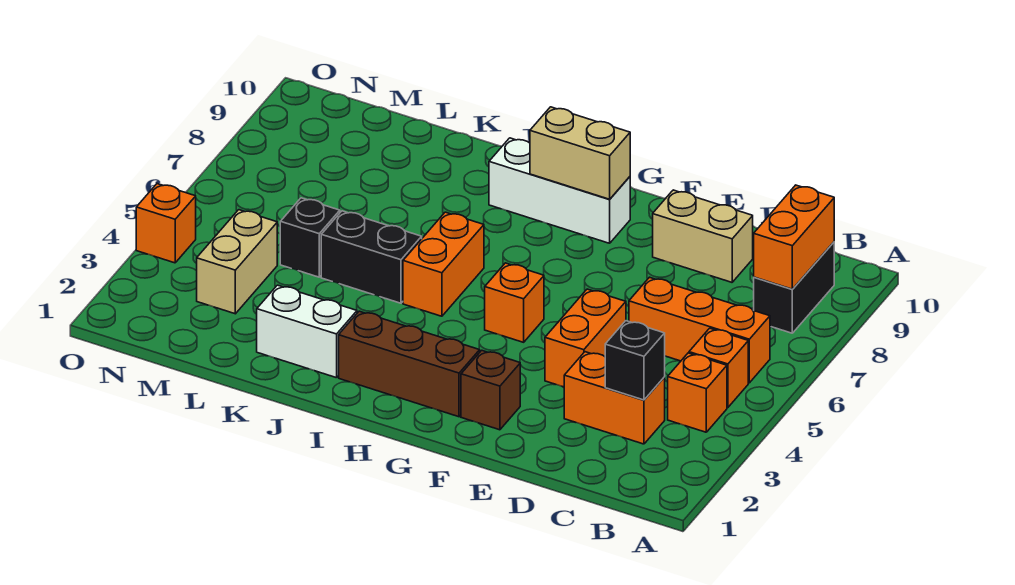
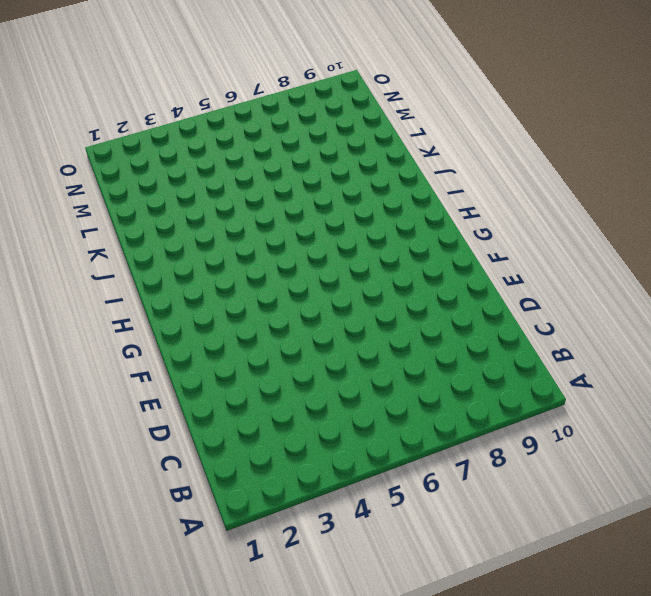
none -> orange 1x1 brick [668,353,727,432]
none -> orange 1x1 brick [689,328,748,408]
none -> orange 1x3 brick [629,277,770,383]

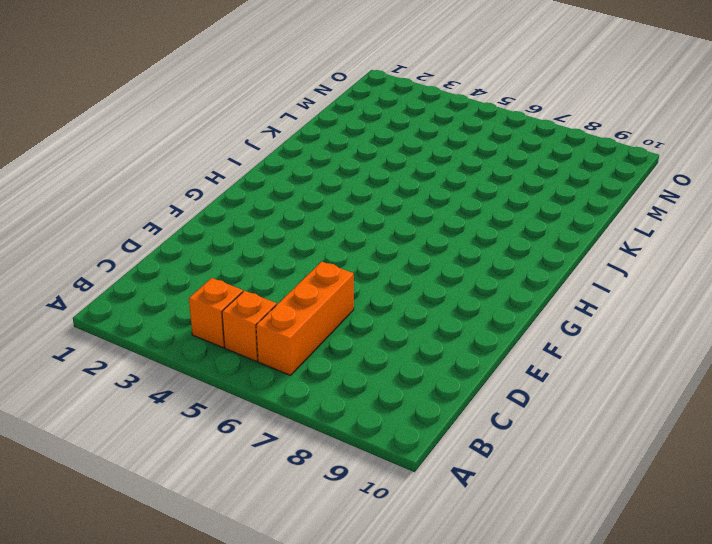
none -> black 1x2 brick [754,242,834,333]
none -> orange 1x2 brick [564,352,665,444]
none -> tan 1x2 brick [653,190,753,282]

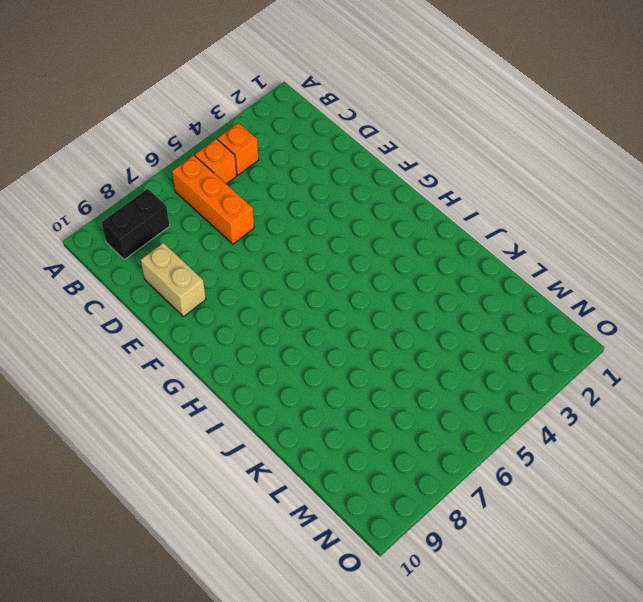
none -> orange 1x2 brick [564,352,665,444]
none -> orange 1x2 brick [545,289,626,387]
none -> brown 1x1 brick [461,350,520,430]

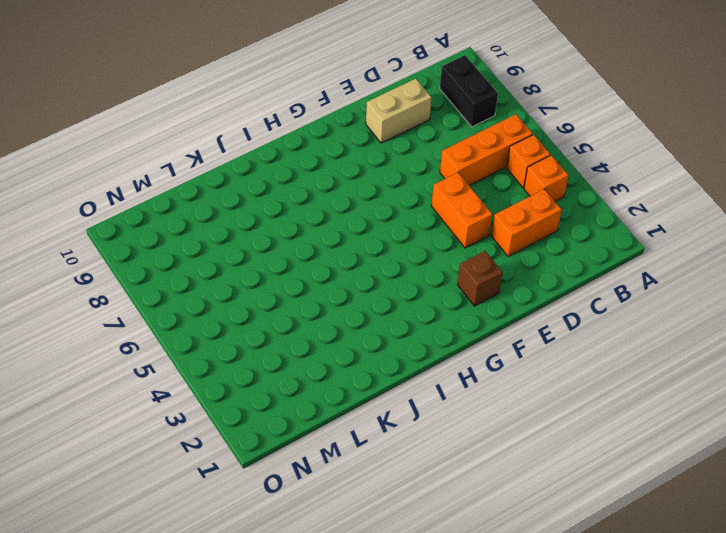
none -> brown 1x3 brick [339,311,480,417]
none -> orange 1x1 brick [485,263,544,342]
none -> white 1x3 brick [489,138,630,243]

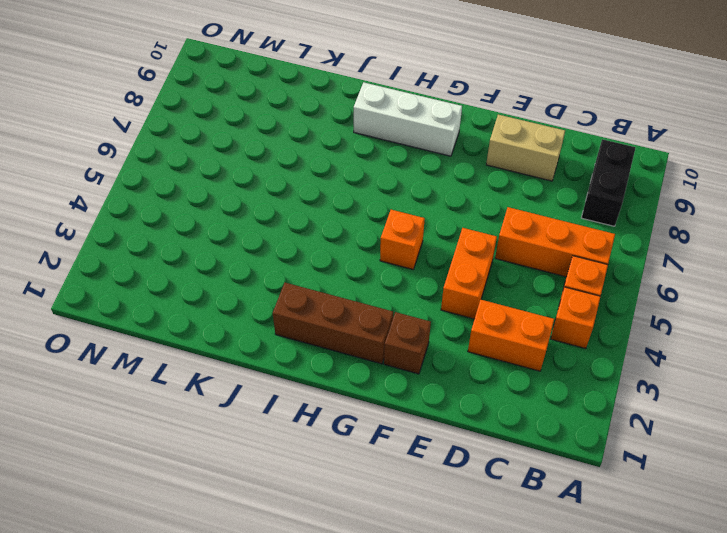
none -> orange 1x2 brick [403,212,484,316]
none -> white 1x2 brick [257,285,357,378]
none -> black 1x2 brick [321,211,422,303]

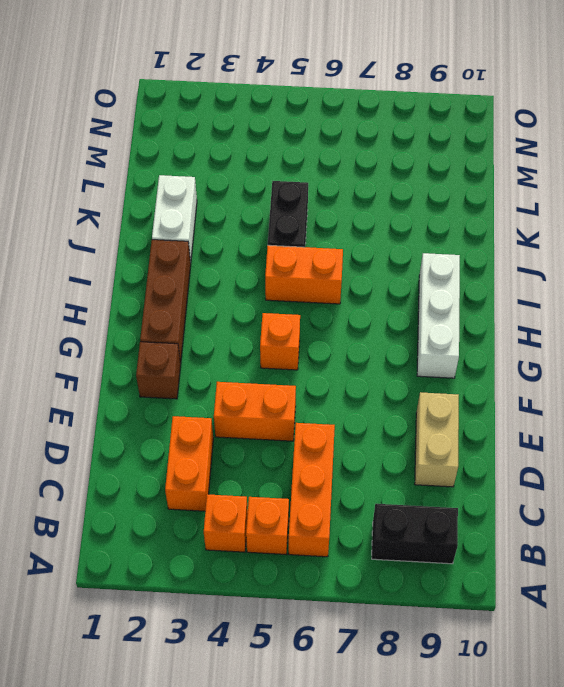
none -> black 1x1 brick [280,198,340,277]
none -> tan 1x2 brick [197,210,277,314]
none -> orange 1x1 brick [136,184,196,263]

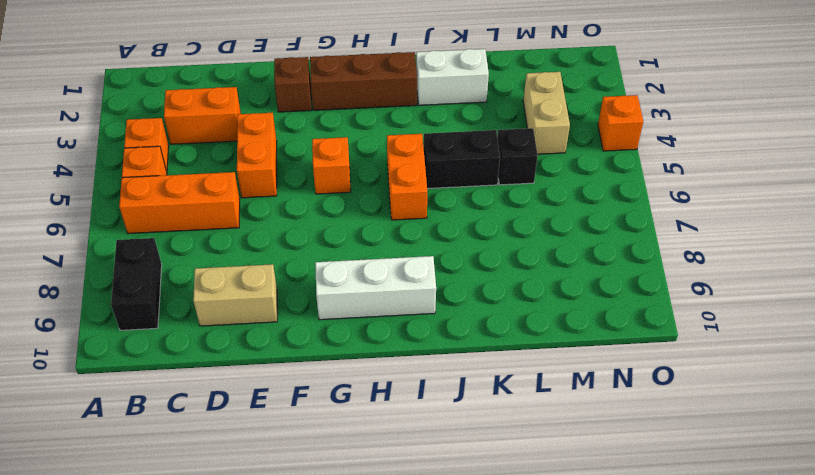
none -> orange 1x2 brick [754,185,834,289]
none -> black 1x1 brick [605,321,665,400]
none -> tan 1x2 brick [530,107,630,199]

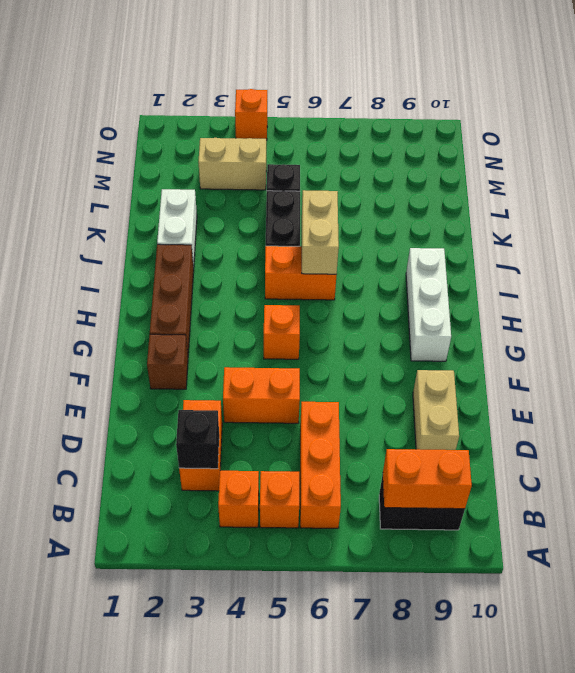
tan 1x2 brick [302,190,339,274] -> tan 1x2 brick moved to [530,107,630,199]

